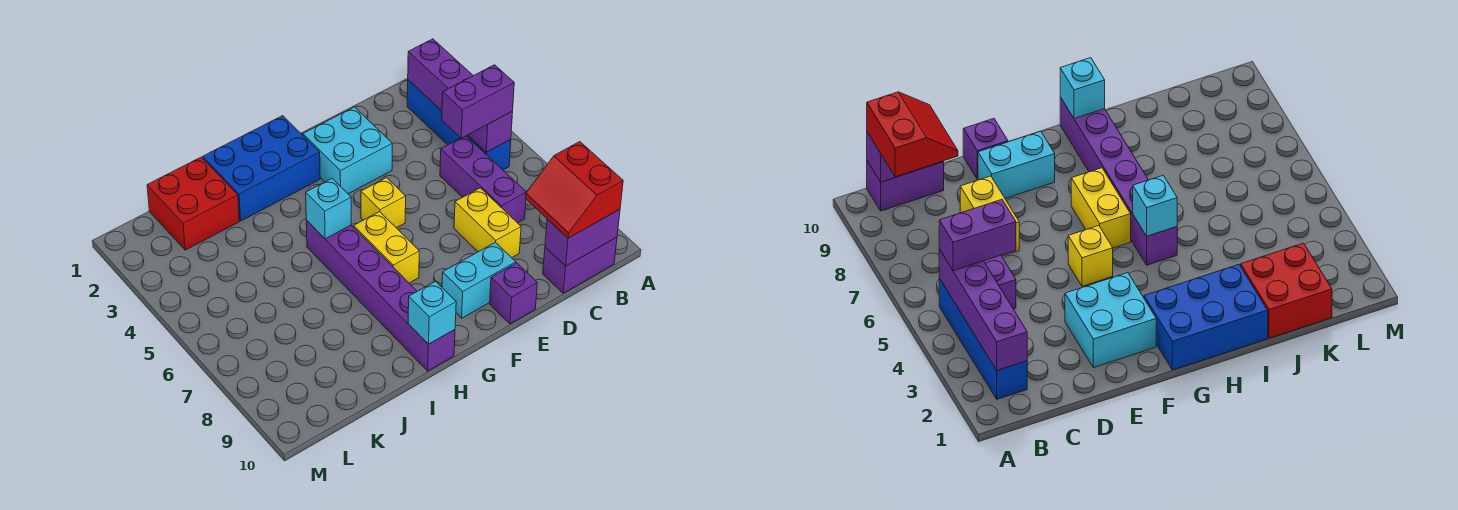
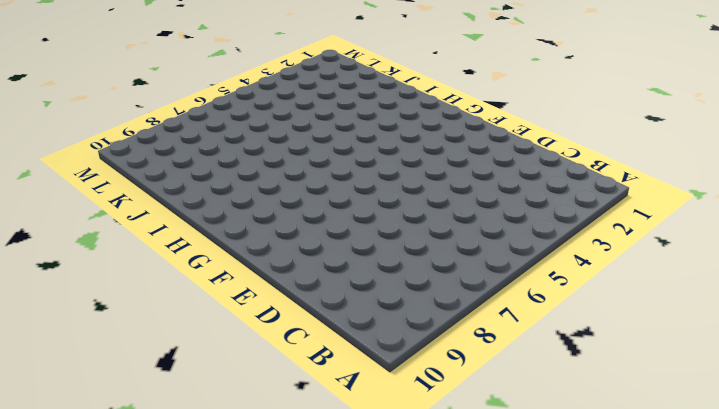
none -> blue 1x4 brick [407,80,511,170]
none -> purple 1x2 brick [543,237,617,293]
none -> purple 1x3 brick [440,136,526,223]

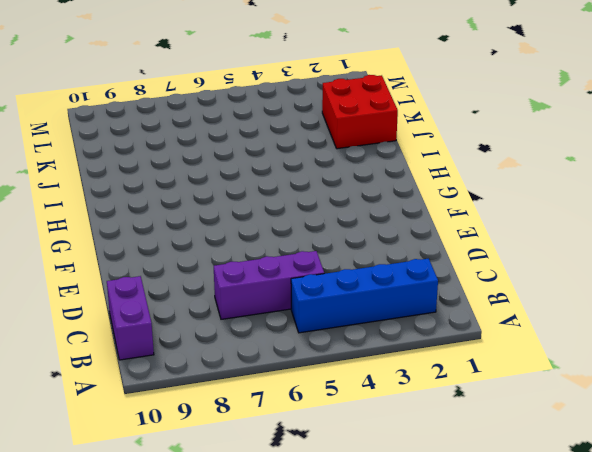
none -> yellow 1x2 brick [454,188,521,258]
none -> cyan 2x2 brick [303,107,392,194]
none -> cyan 1x2 brick [442,242,516,318]

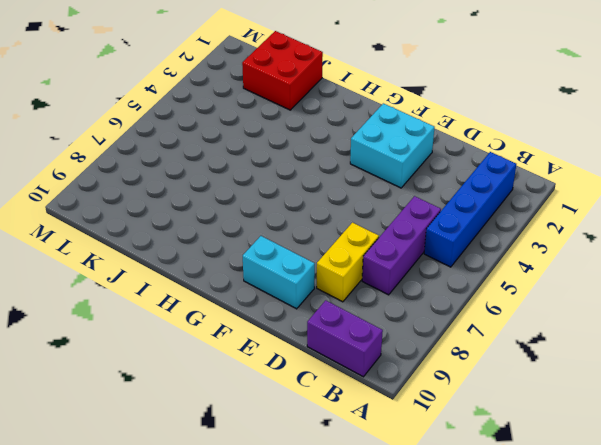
none -> purple 1x1 brick [490,263,537,324]
none -> yellow 1x1 brick [361,178,406,228]
none -> blue 2x3 brick [203,116,320,221]

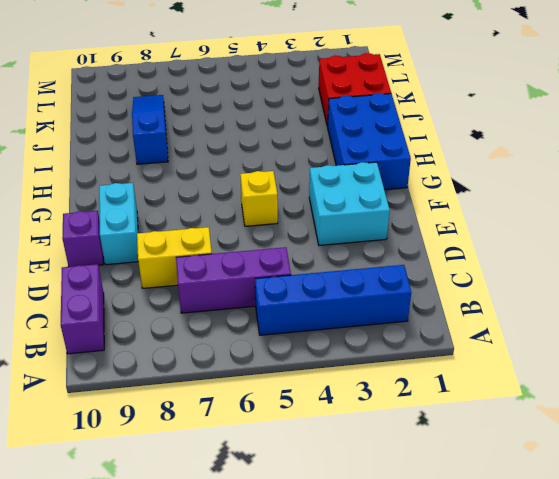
blue 1x3 slope [132,95,168,164] -> none
none -> yellow 1x2 brick [354,212,419,283]
none -> purple 1x6 brick [306,220,455,371]
none -> purple 1x4 brick [408,39,513,152]

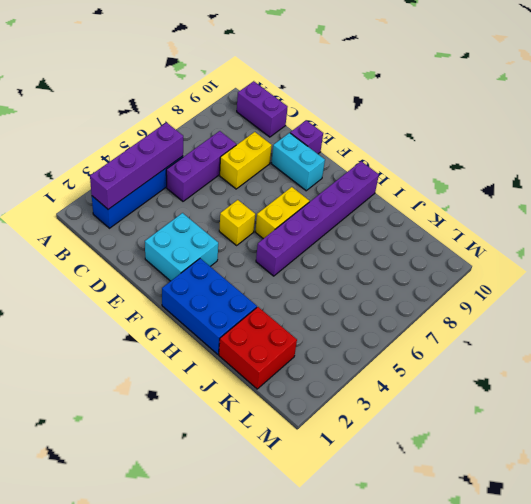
none -> purple 1x2 brick [545,209,620,266]
none -> cyan 1x1 brick [306,178,351,239]
none -> cyan 1x1 brick [408,281,456,344]

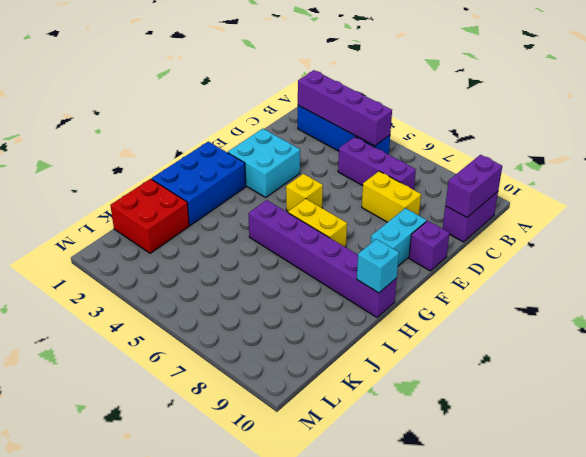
none -> cyan 1x1 brick [306,178,351,239]
none -> purple 1x2 brick [442,65,514,138]
none -> red 2x2 slope [526,142,623,238]

